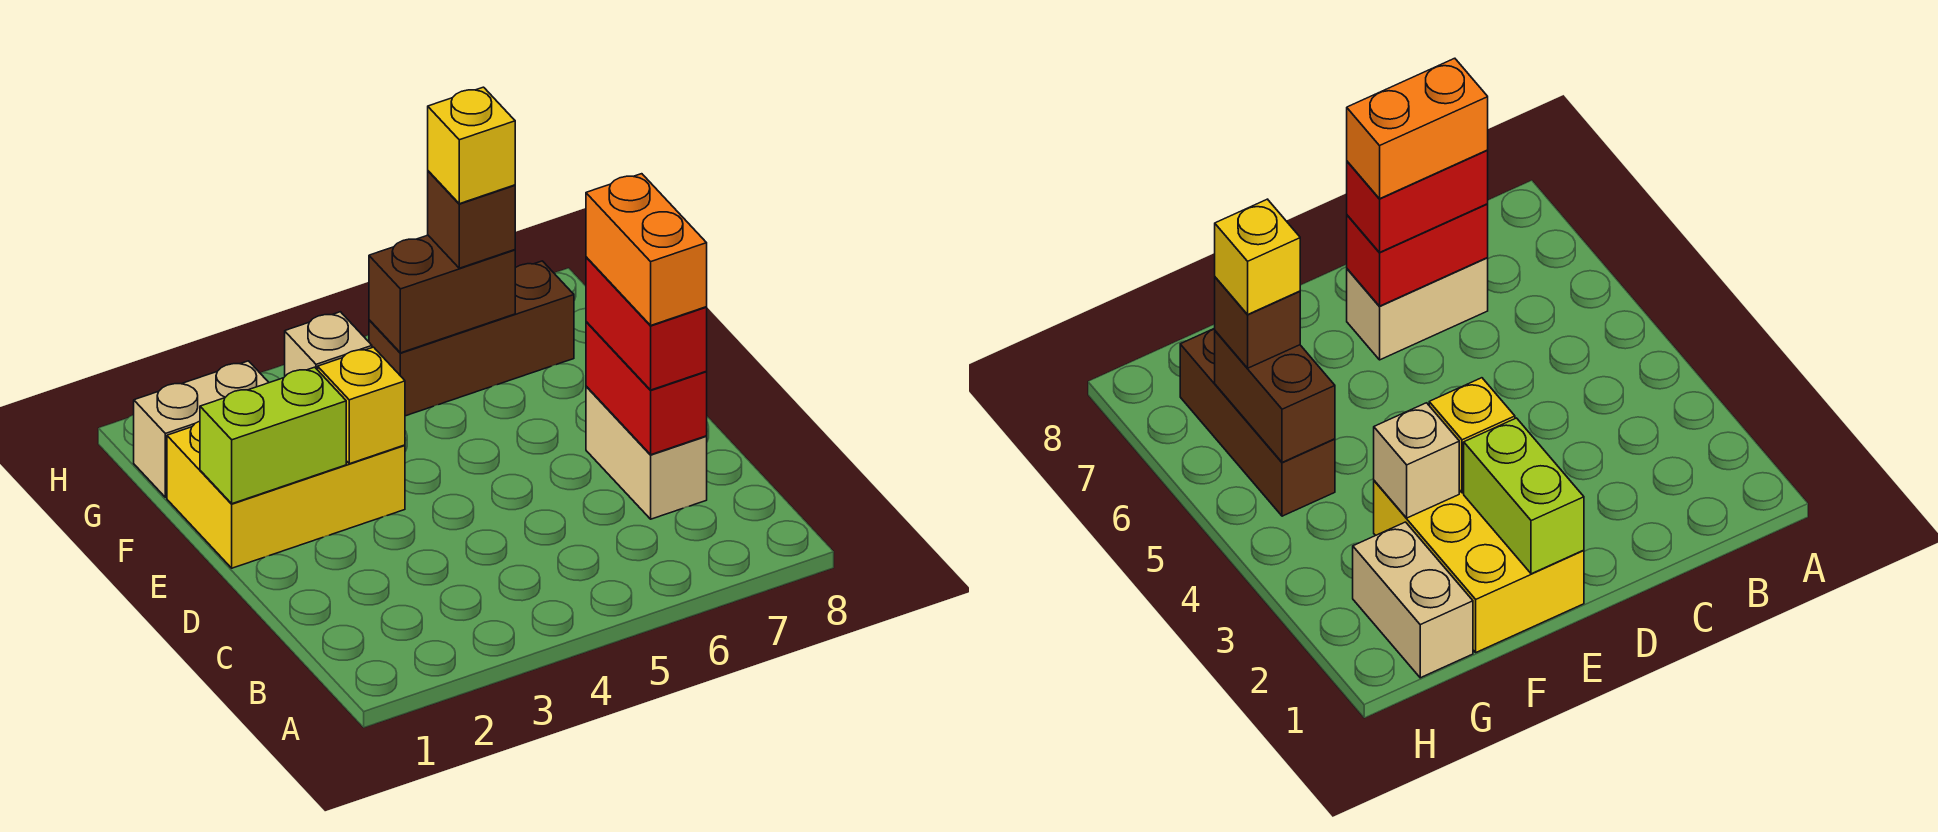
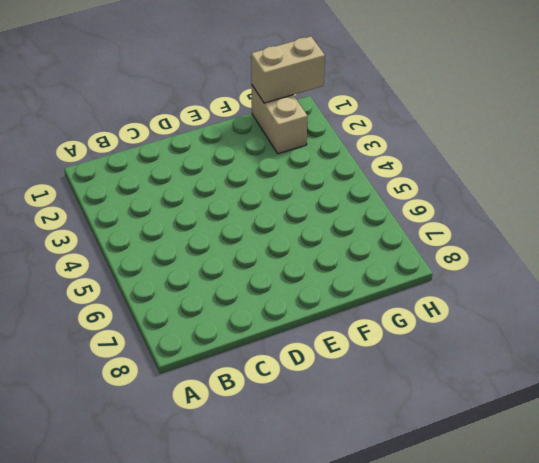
tan 1x2 brick [251,36,325,103] -> tan 1x2 brick moved to [586,386,707,519]
none -> yellow 2x3 brick [167,421,405,568]
none -> brown 1x3 brick [369,261,574,416]
none -> red 1x2 brick [586,322,707,455]

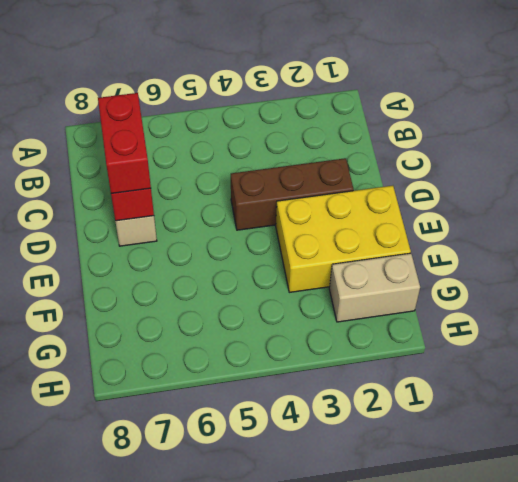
brown 1x3 brick [231,158,354,230] -> brown 1x3 brick moved to [369,261,574,416]
none -> lime 1x2 brick [200,367,346,504]
none -> yellow 1x1 brick [318,347,405,464]
none -> tan 1x1 brick [285,312,372,376]

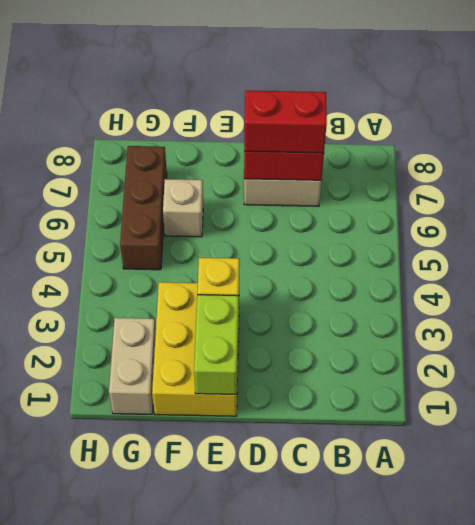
tan 1x1 brick [163,179,203,237] -> tan 1x1 brick moved to [285,312,372,376]
none -> brown 1x2 brick [369,235,515,353]
none -> brown 1x1 brick [428,171,515,268]
none -> orange 1x2 brick [586,174,707,325]

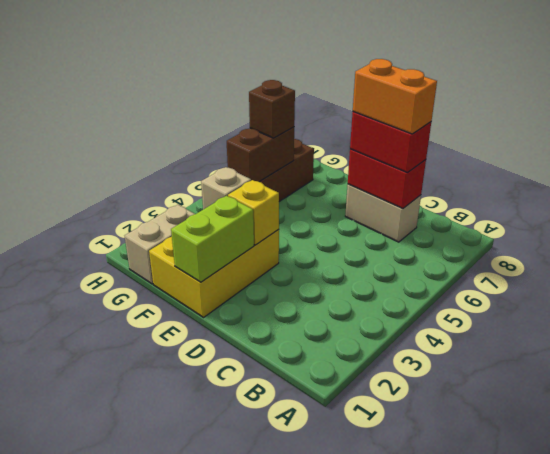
none -> yellow 1x1 brick [428,87,515,204]

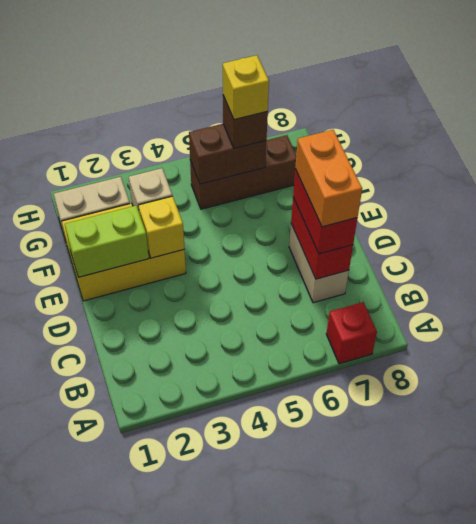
red 1x1 brick [326,302,377,364] -> none

